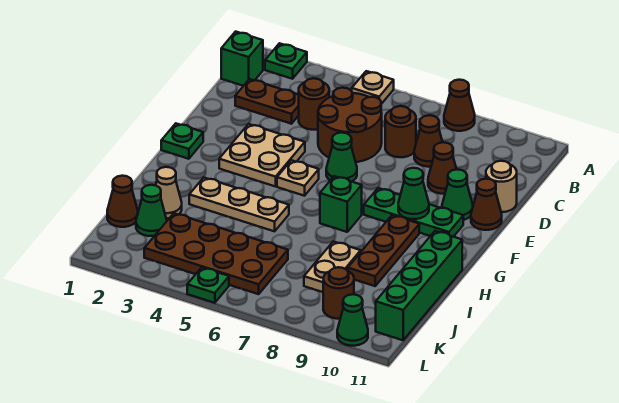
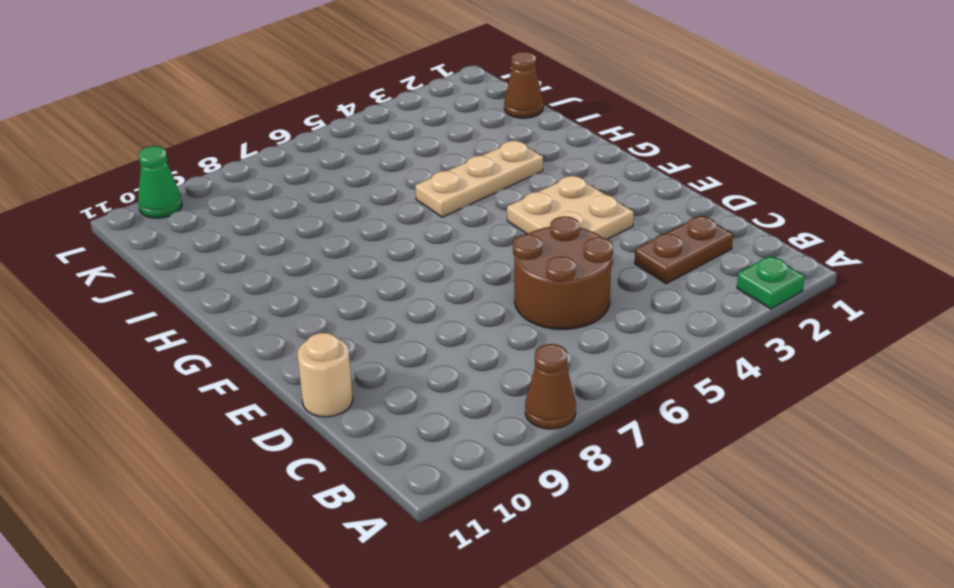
none -> tan 1x1 plate [352,71,394,104]
none -> green 1x1 brick [221,32,263,86]
none -> brown 1x1 round brick [299,78,329,130]
none -> brown 1x1 round brick [385,106,416,157]

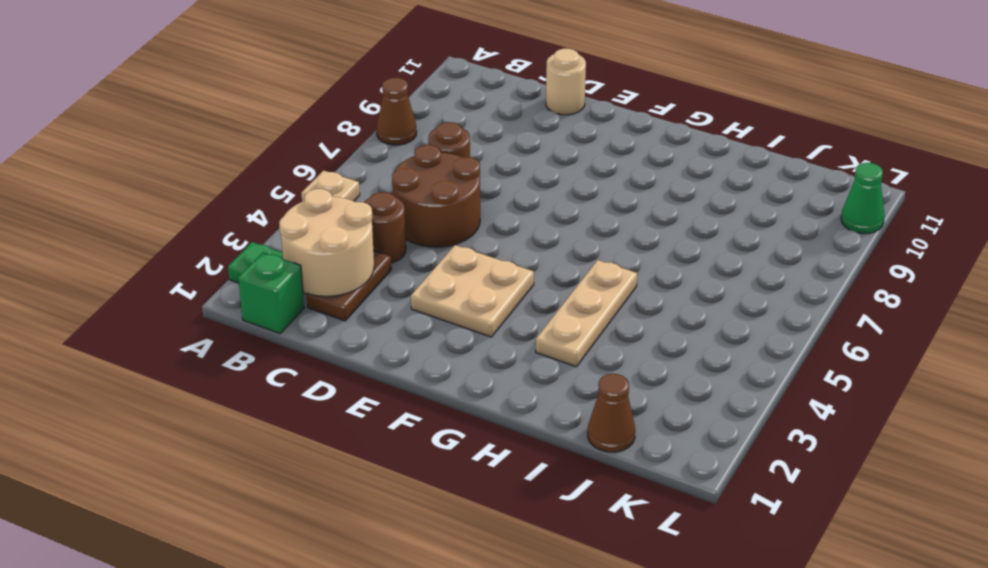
tan 2x2 round brick [279,189,374,296] -> none
none -> brown 1x1 cone [414,115,442,167]
none -> brown 1x1 cone [428,142,456,194]
none -> green 1x1 cone [326,133,357,182]
none -> green 1x1 cone [442,169,473,220]

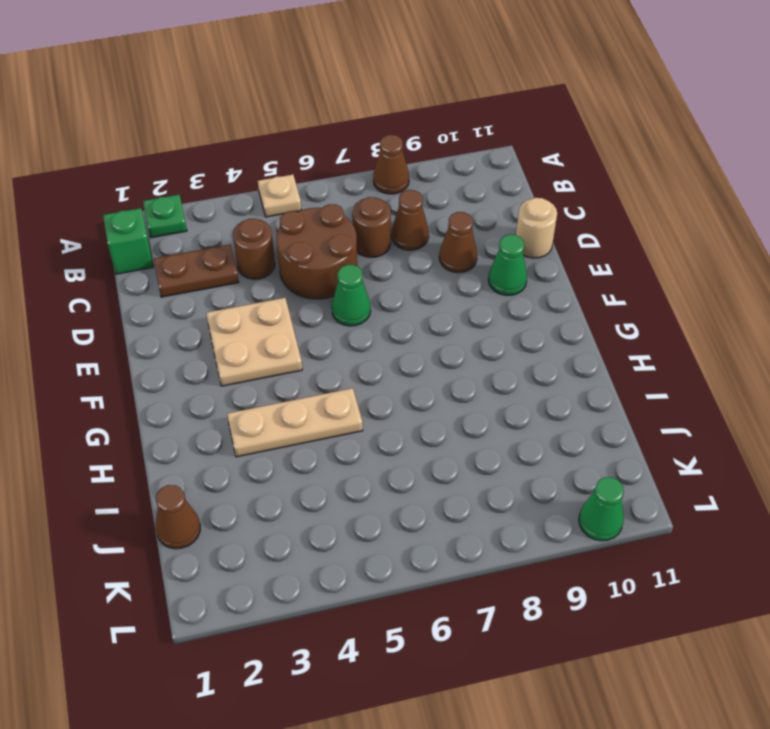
none -> brown 1x1 cone [471,179,502,230]
none -> green 1x1 plate [161,124,203,159]
none -> tan 1x1 plate [277,160,319,196]
none -> green 1x3 plate [364,188,463,237]

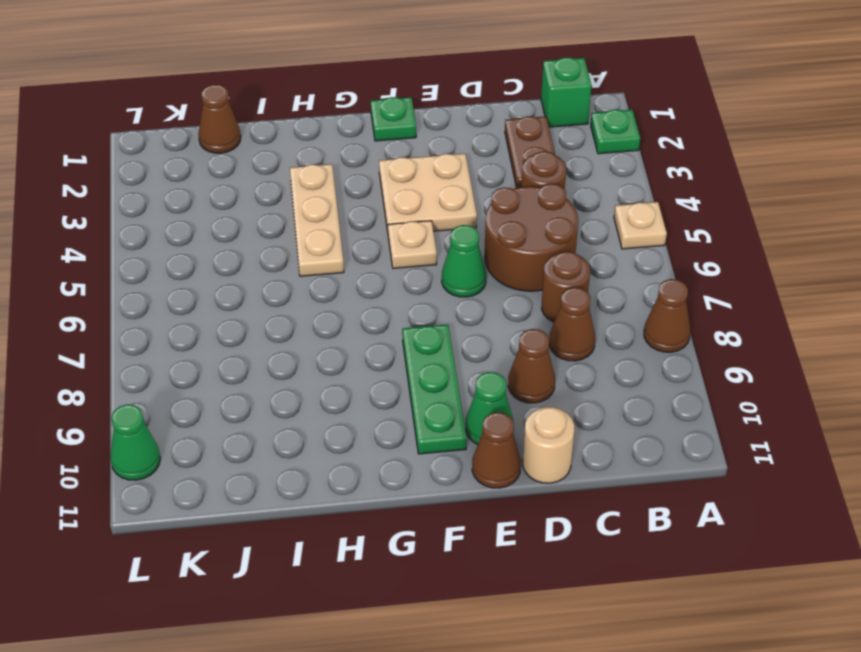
none -> green 1x1 brick [320,176,362,232]
none -> brown 1x3 plate [348,215,419,286]
none -> green 1x4 brick [376,231,462,340]
none -> tan 1x1 cone [156,167,182,218]

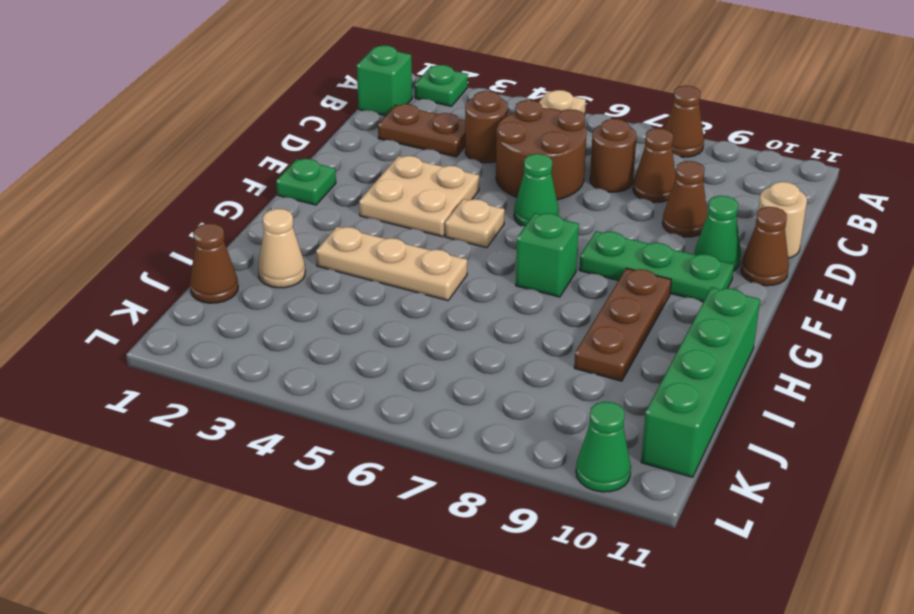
none -> tan 1x2 plate [304,242,361,292]
none -> green 1x1 cone [136,185,167,236]
none -> brown 2x4 plate [144,213,288,294]
none -> brown 1x1 round brick [323,267,354,319]

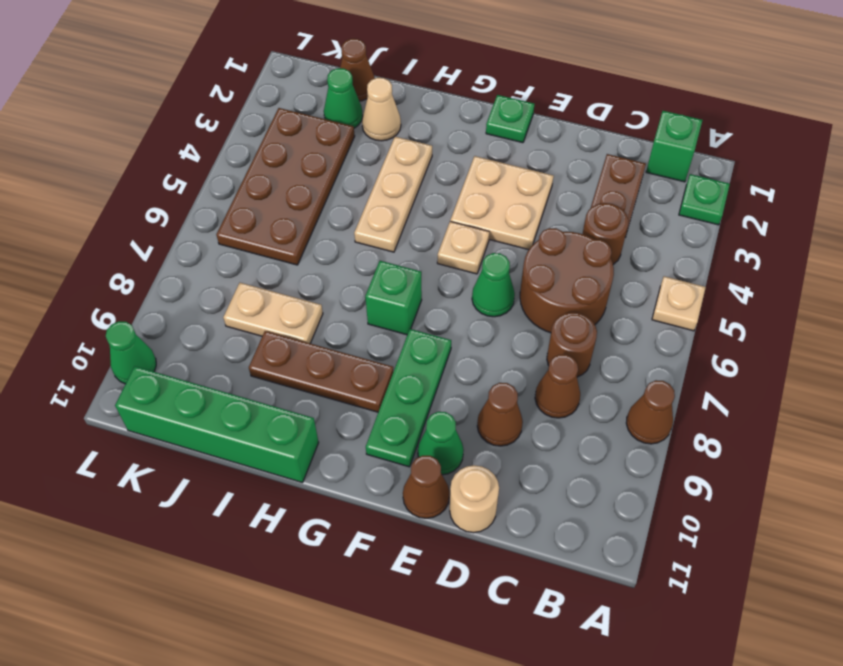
none -> brown 1x1 round brick [323,267,354,319]
none -> green 1x1 plate [187,267,229,303]
none -> green 1x1 cone [398,168,429,219]

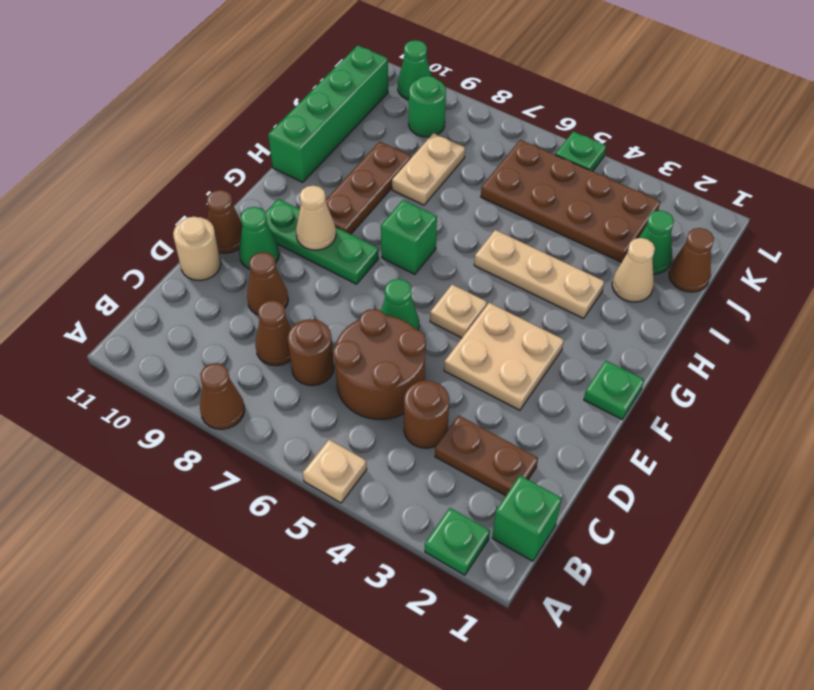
tan 1x1 cone [296,185,336,250] -> green 1x1 cone [398,168,429,219]
green 1x1 round brick [409,76,446,137] -> brown 1x1 round brick [323,267,354,319]

